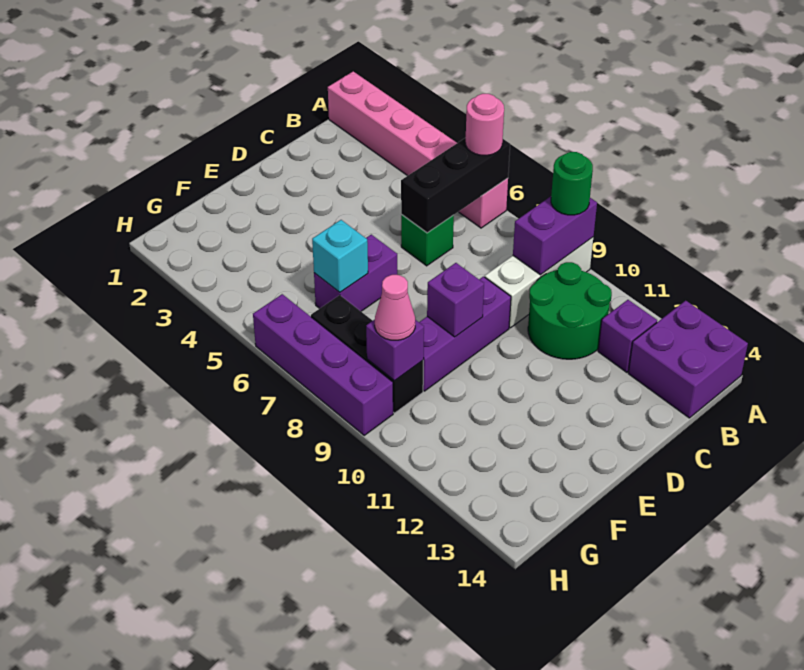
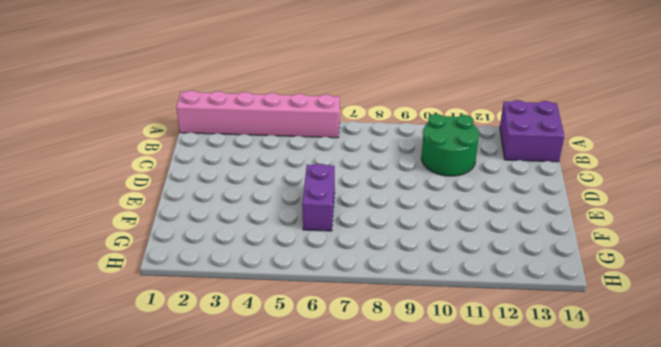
none -> white 1x3 brick [485,237,593,328]
none -> purple 1x1 brick [598,300,657,372]
none -> green 1x1 brick [401,215,454,266]

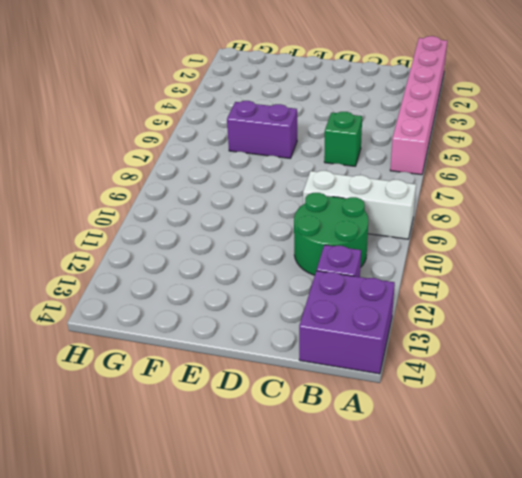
none -> purple 1x3 brick [419,277,511,391]
none -> black 1x3 brick [311,295,423,413]
none -> purple 1x4 brick [253,294,393,435]

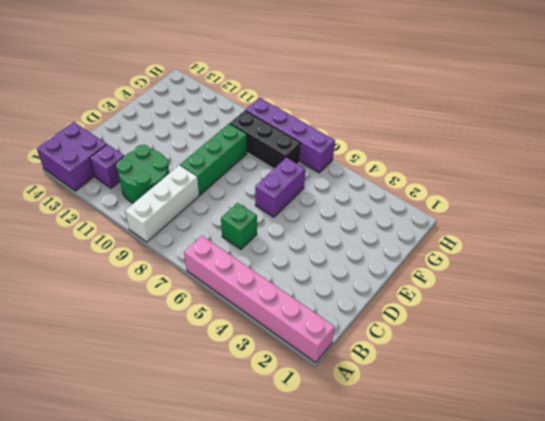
green 1x3 brick [180,124,247,195] -> purple 1x3 brick [419,277,511,391]
none -> black 1x3 brick [401,138,510,233]
none -> purple 1x2 brick [513,196,597,275]
none -> purple 1x1 brick [427,263,484,337]

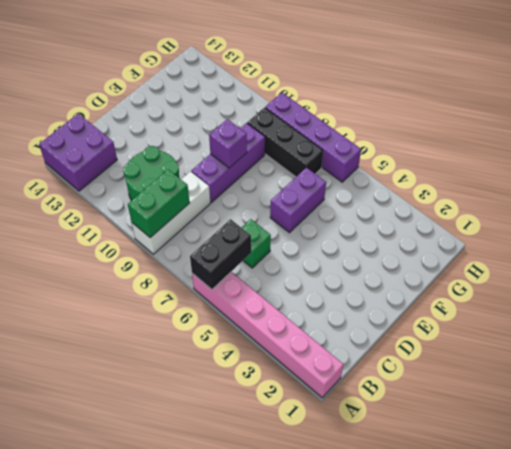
black 1x2 brick [190,219,251,289] -> black 1x3 brick [401,138,510,233]
green 1x2 brick [128,170,190,238] -> purple 1x2 brick [513,196,597,275]
none -> purple 1x1 brick [598,300,657,372]
none -> cyan 1x1 brick [312,220,368,292]
none -> purple 1x1 brick [366,320,424,381]

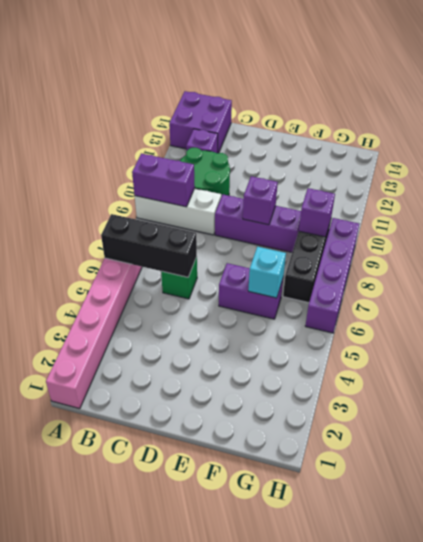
none -> pink 1x1 round brick [466,94,504,155]
none -> green 1x1 round brick [551,152,593,215]
none -> pink 1x1 cone [375,275,415,340]

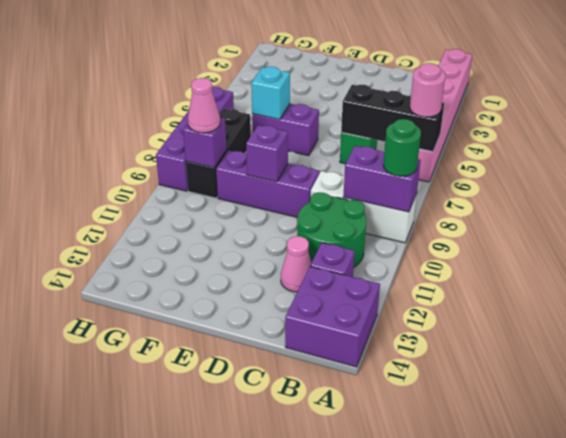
pink 1x1 cone [281,236,311,292] -> none

